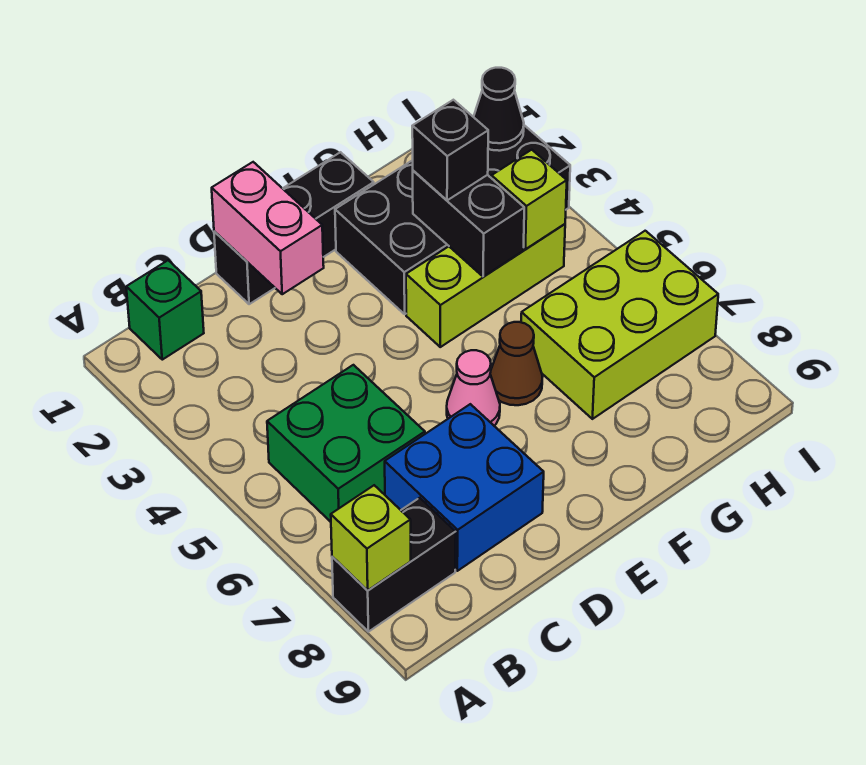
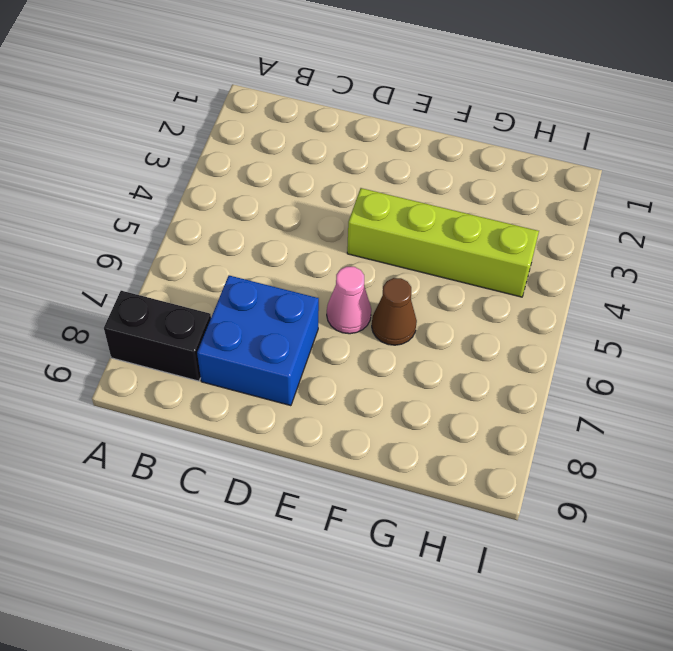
lime 1x4 brick [347,188,539,297] -> lime 1x3 brick [406,224,565,347]
none -> green 1x1 brick [126,260,204,360]
none -> green 2x2 brick [267,365,425,522]
none -> black 1x3 brick [214,152,374,304]

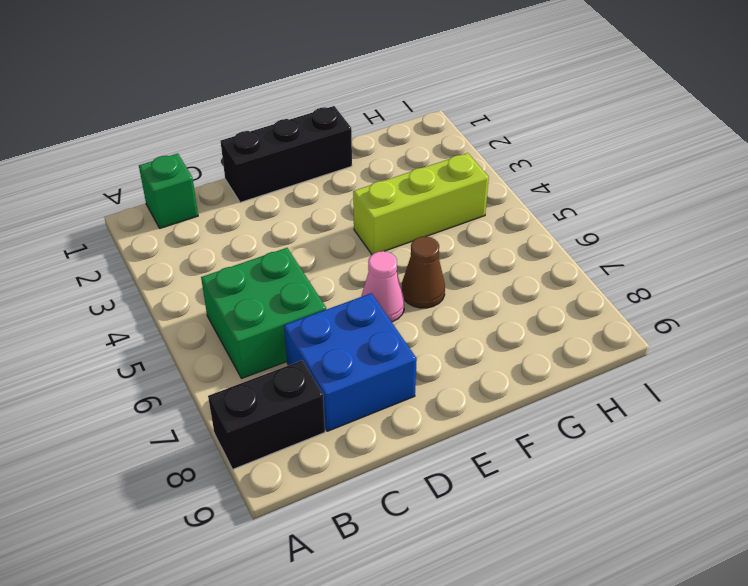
none -> black 2x4 brick [335,125,570,314]
none -> lime 2x3 brick [521,231,718,419]
none -> lime 1x1 brick [331,485,411,590]

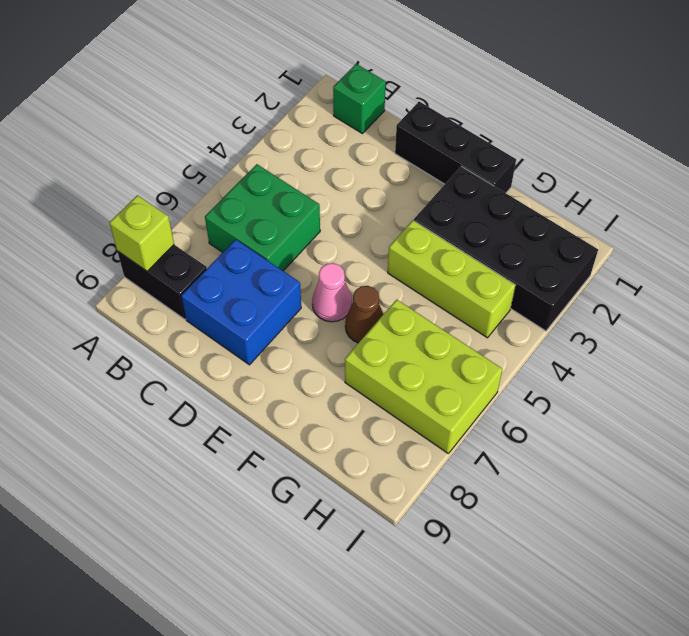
none -> pink 1x2 brick [212,162,324,294]
none -> black 1x2 brick [413,171,524,277]
none -> lime 1x1 brick [492,150,567,249]

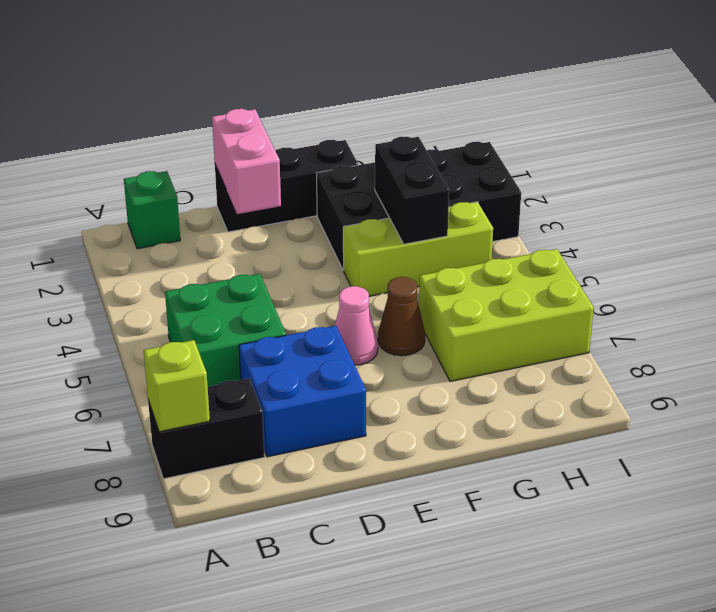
none -> lime 1x1 brick [492,150,567,249]
none -> black 1x1 cone [474,68,524,151]
none -> black 1x1 brick [412,100,488,200]

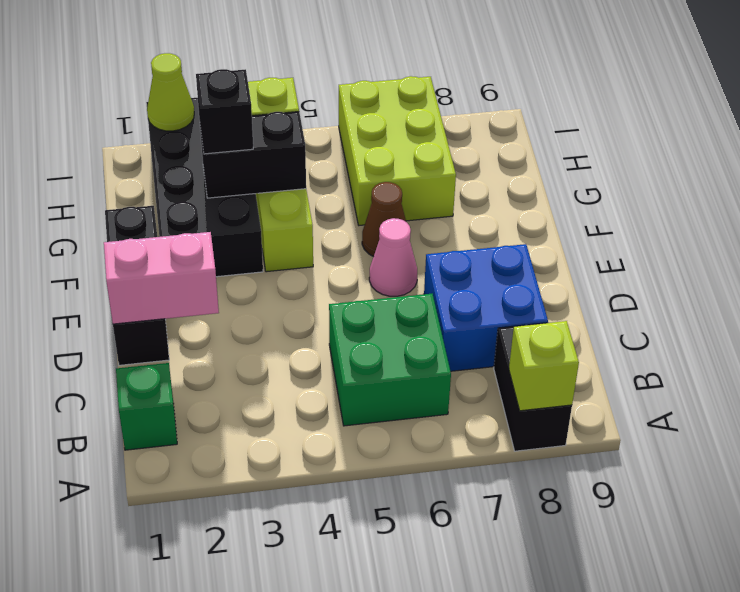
lime 1x1 cone [147,53,194,131] -> black 1x1 cone [474,68,524,151]

